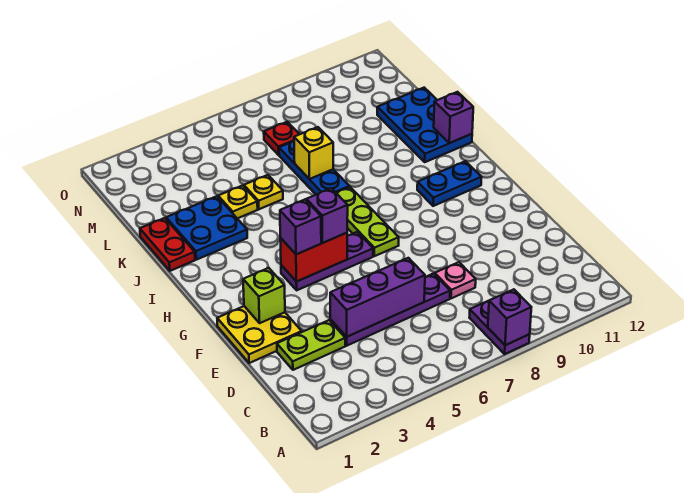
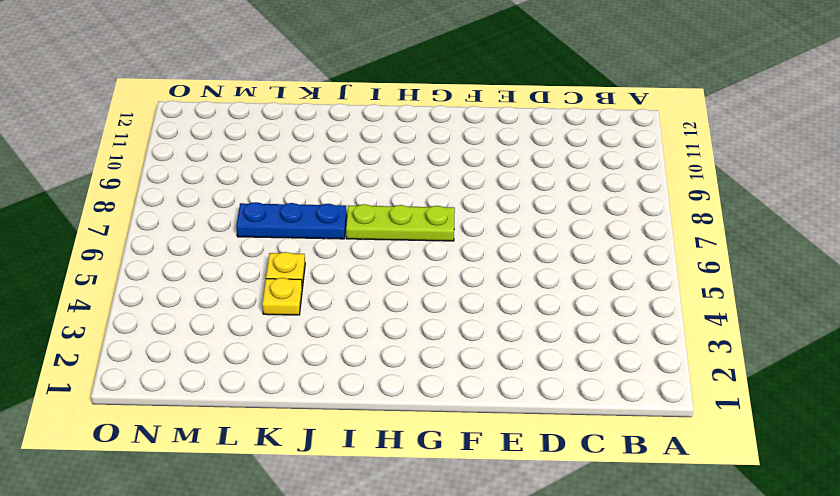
none -> purple 1x2 plate [469,301,530,354]
none -> lime 1x2 plate [277,320,345,370]
none -> purple 1x4 plate [330,274,450,346]

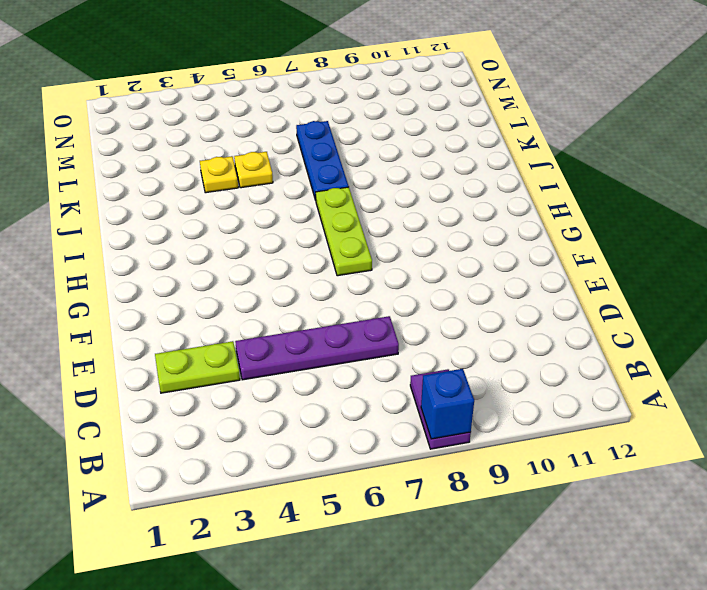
blue 1x1 brick [421,369,474,439] -> purple 1x1 brick [488,289,531,345]
none -> pink 1x1 plate [435,262,476,298]
none -> yellow 2x2 plate [217,306,302,363]
none -> purple 1x3 plate [281,232,373,290]

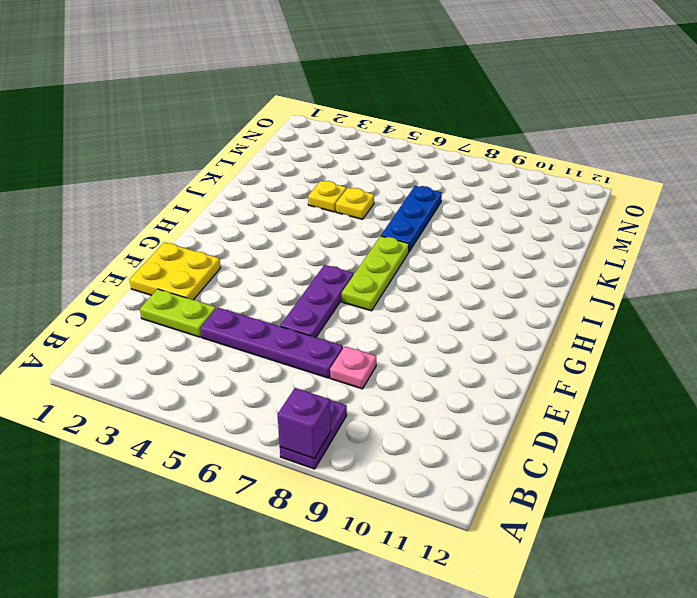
purple 1x3 plate [280,265,353,337] -> purple 1x3 plate turned to [281,232,373,290]
none -> blue 1x2 plate [417,161,482,206]
none -> red 1x2 plate [140,218,195,271]
none -> blue 2x2 plate [166,196,247,260]

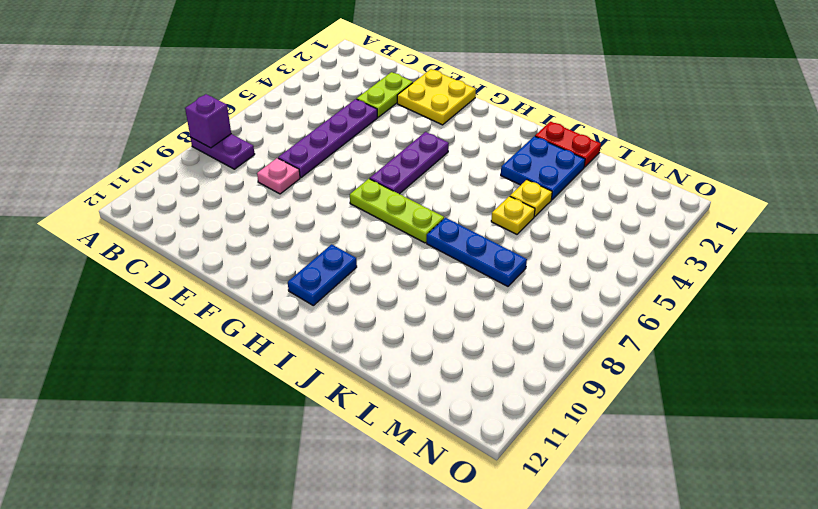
none -> blue 2x3 plate [377,88,472,162]
none -> red 1x1 plate [264,122,299,155]
none -> purple 1x3 brick [330,258,425,337]

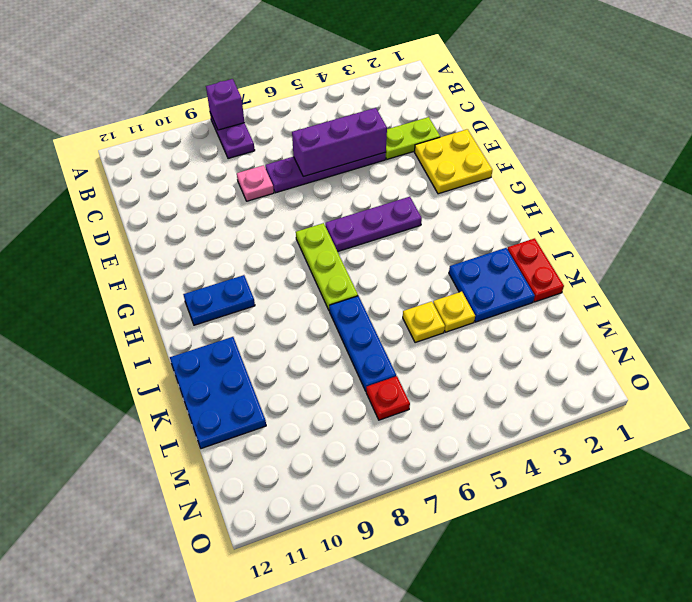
none -> lime 1x1 brick [243,268,285,323]
none -> red 1x2 brick [280,233,347,282]
none -> purple 1x1 brick [434,92,473,143]

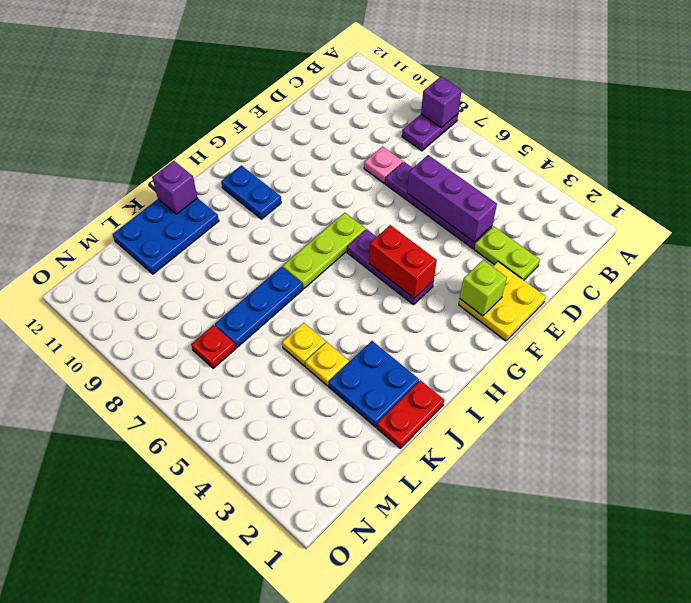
none -> yellow 1x1 brick [294,127,333,179]
none -> purple 1x1 brick [280,200,321,254]
none -> purple 1x1 brick [306,188,348,243]

